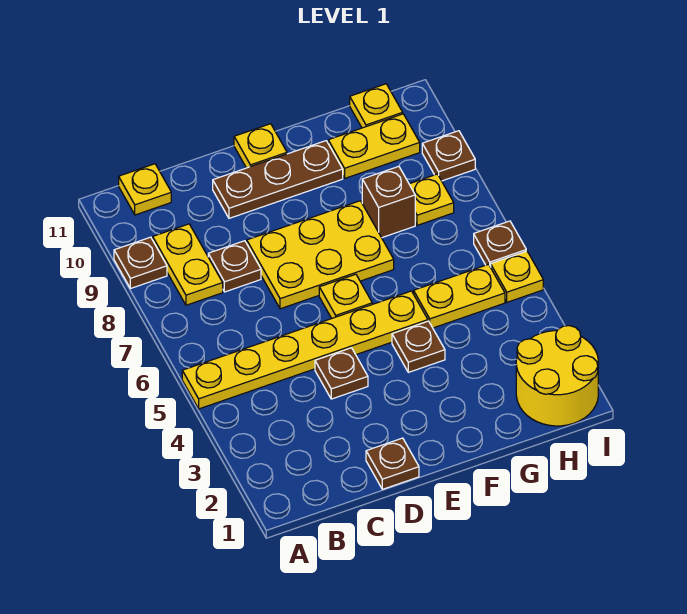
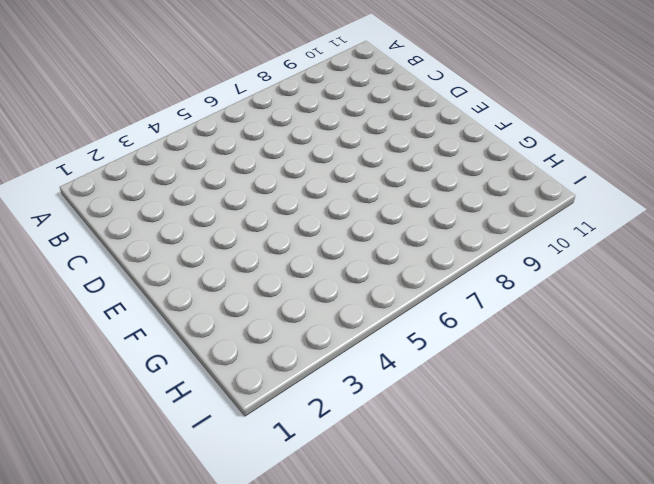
none -> yellow 1x6 plate [182,291,428,409]
none -> brown 1x1 plate [114,237,167,289]
none -> yellow 1x2 plate [153,224,223,305]

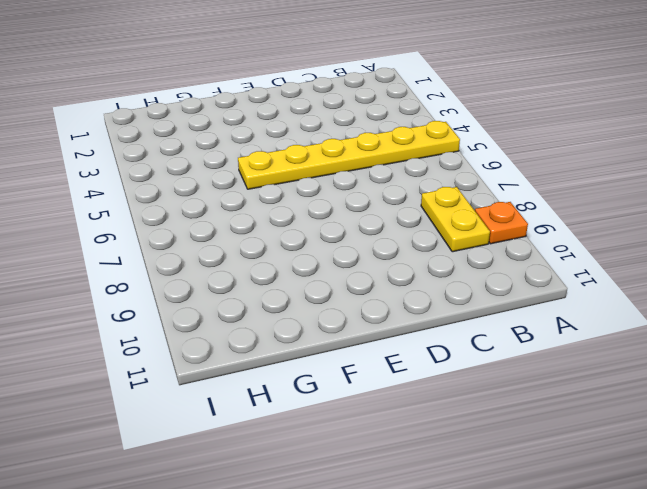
orange 1x1 plate [475,202,528,244] -> brown 1x1 plate [114,237,167,289]
none -> yellow 1x1 plate [119,164,171,215]
none -> brown 1x1 plate [208,241,261,292]
none -> brown 1x1 plate [366,438,419,489]

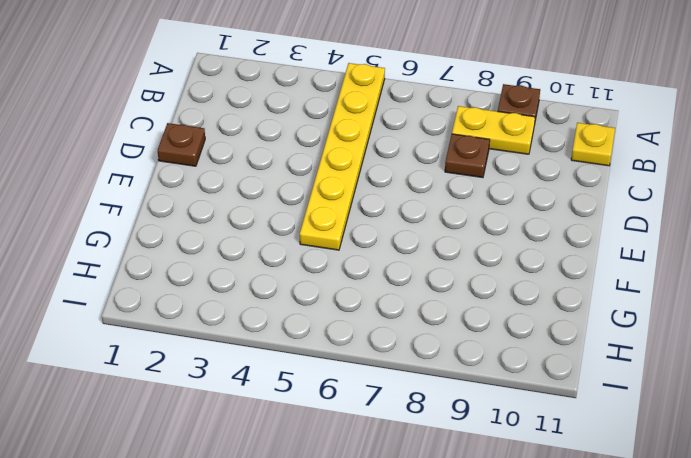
none -> brown 1x1 plate [315,348,368,399]
none -> yellow 2x3 plate [247,201,394,309]
none -> brown 1x3 plate [213,141,343,218]

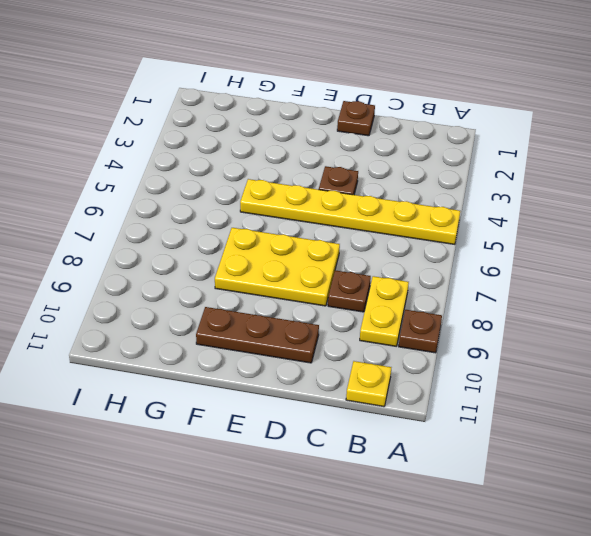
none -> yellow 1x1 plate [319,274,372,318]
none -> yellow 1x1 plate [234,124,287,168]
none -> brown 1x1 plate [392,321,445,372]

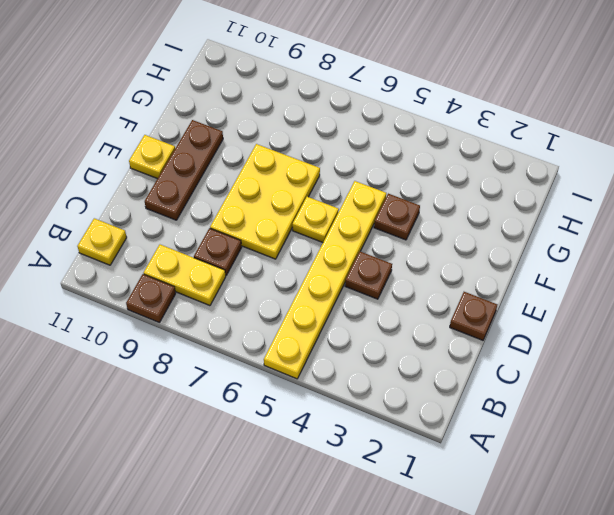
none -> yellow 1x2 plate [414,264,505,328]
none -> brown 1x1 brick [362,166,415,238]
none -> yellow 1x2 plate [328,114,420,178]

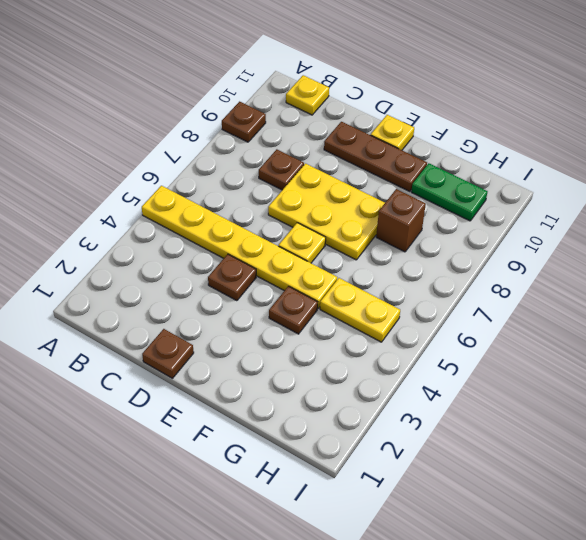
green 1x2 plate [411,163,488,221] -> yellow 1x2 plate [328,114,420,178]
none -> yellow 1x2 plate [153,224,223,305]
none -> yellow 2x2 round brick [516,326,598,426]
none -> yellow 1x1 plate [409,174,454,225]

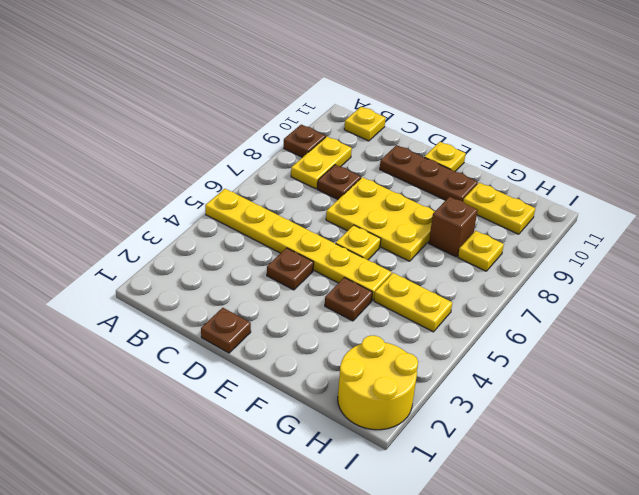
none -> yellow 1x1 plate [350,84,403,128]
none -> yellow 1x1 plate [491,251,543,302]
none -> brown 1x1 plate [474,221,526,267]

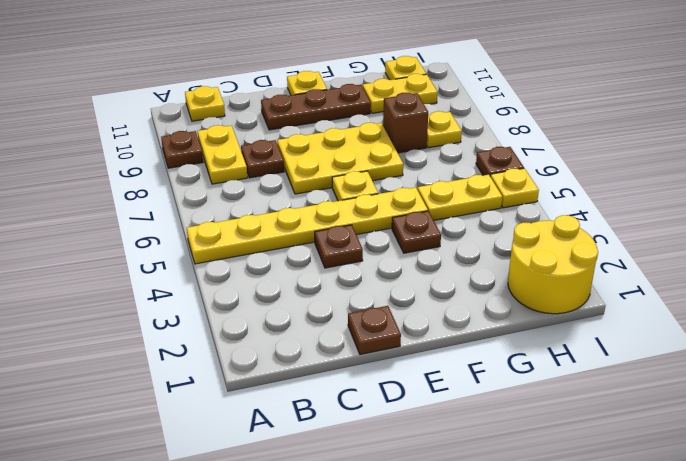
none -> brown 1x1 plate [422,131,475,181]

